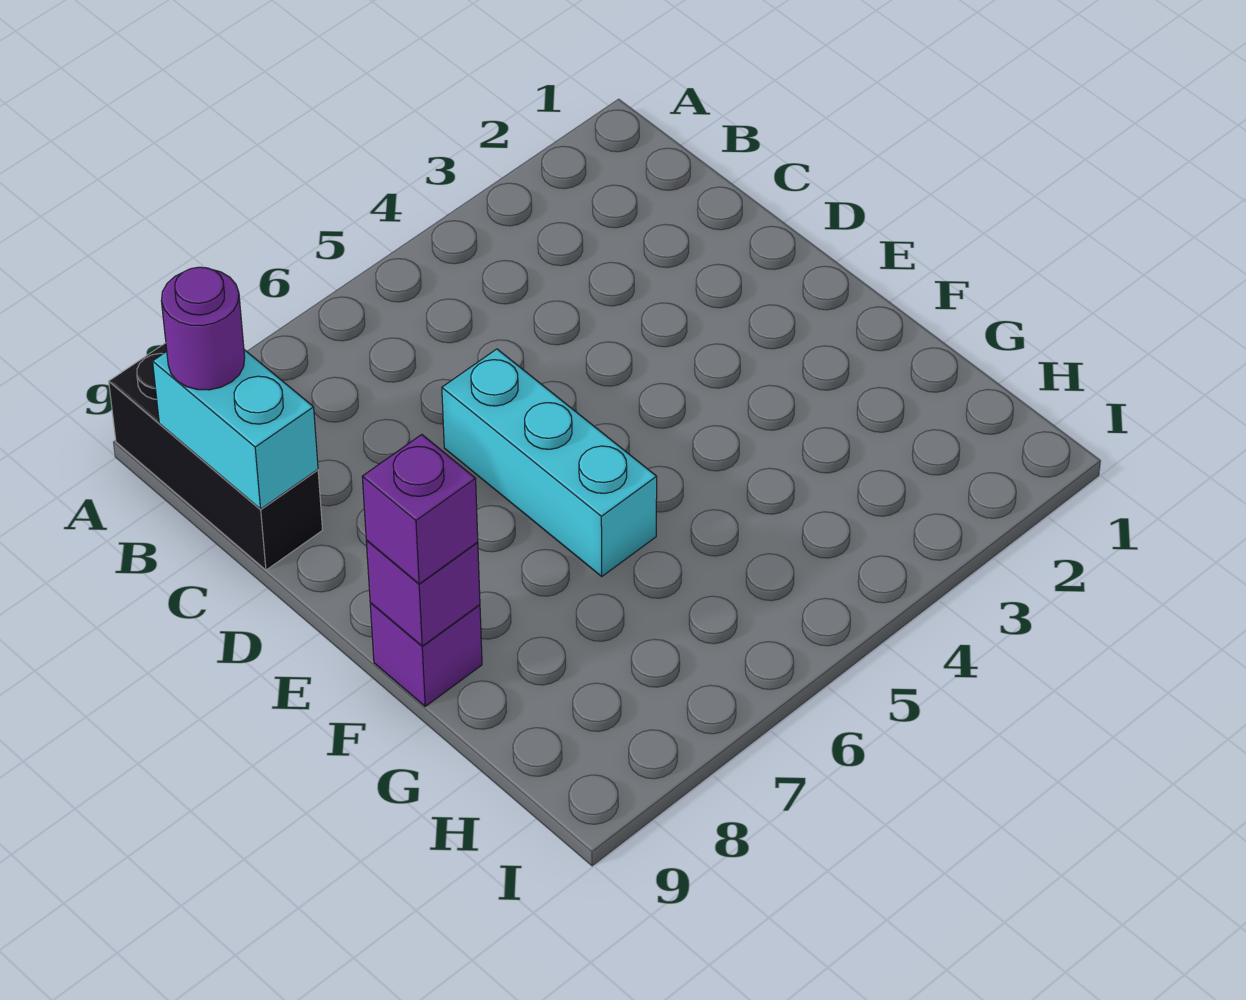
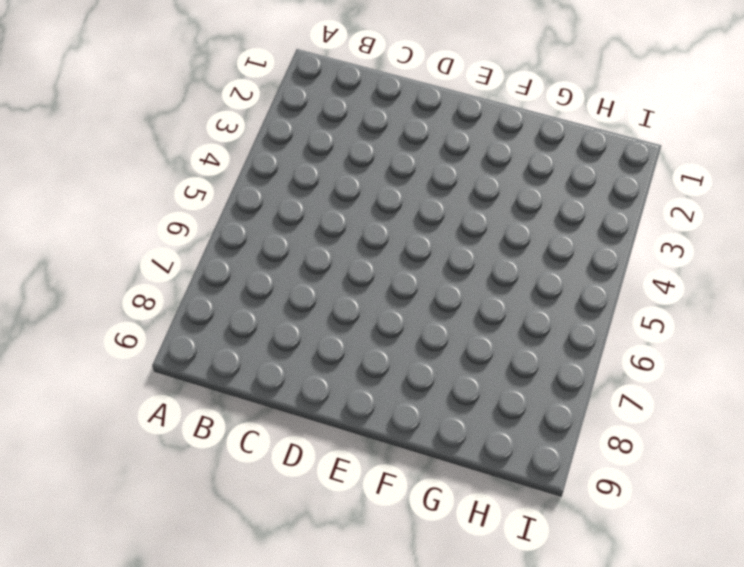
none -> black 1x3 brick [109,343,323,570]
none -> cyan 1x3 brick [442,349,657,576]

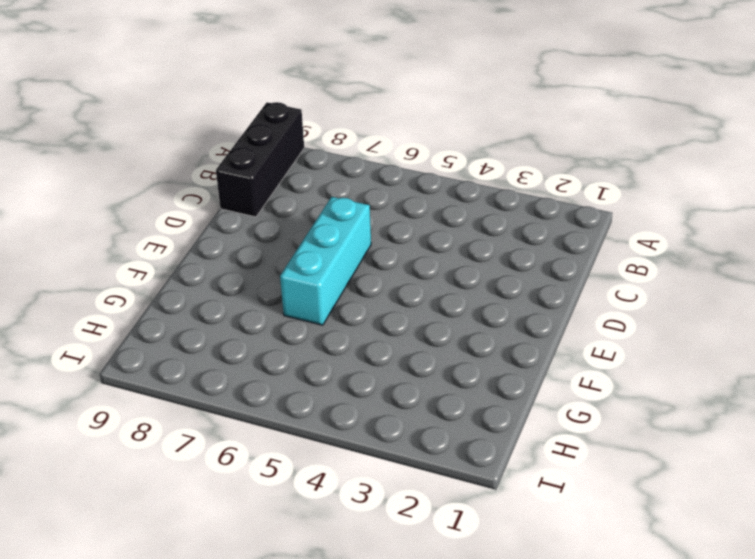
none -> purple 1x1 brick [370,603,482,706]
none -> cyan 1x2 brick [153,350,318,509]

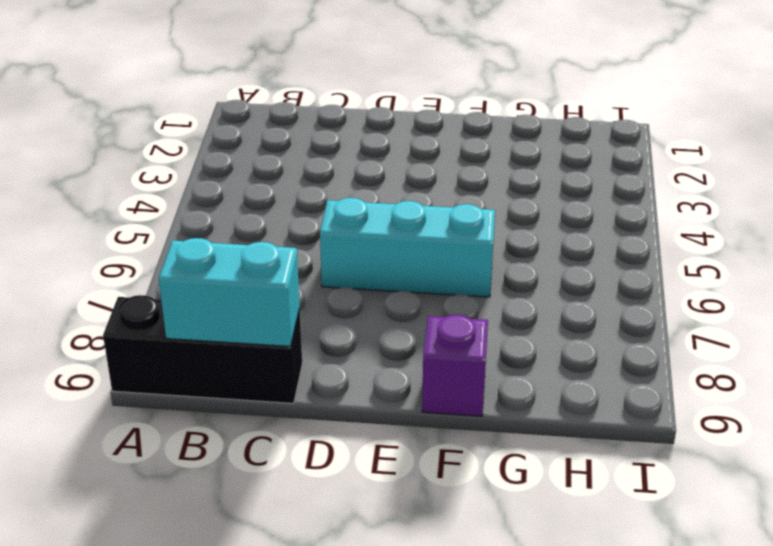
none -> purple 1x1 brick [366,541,480,646]
none -> purple 1x1 round brick [161,267,245,390]

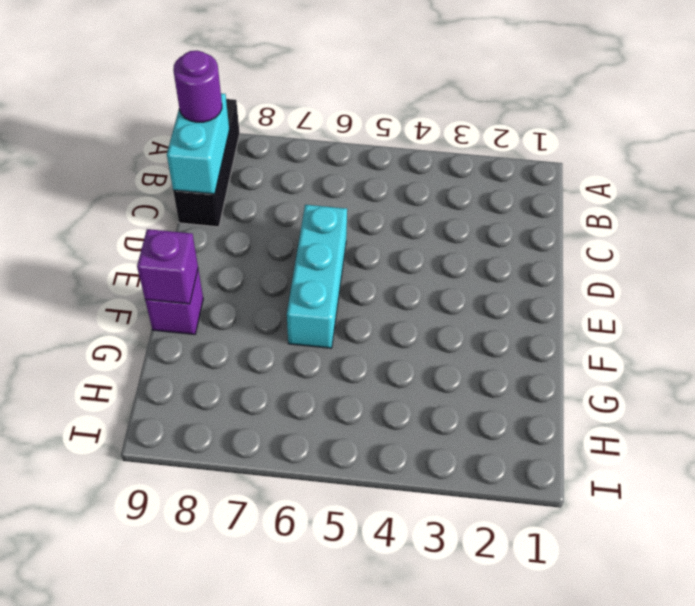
none -> purple 1x1 brick [362,435,478,584]

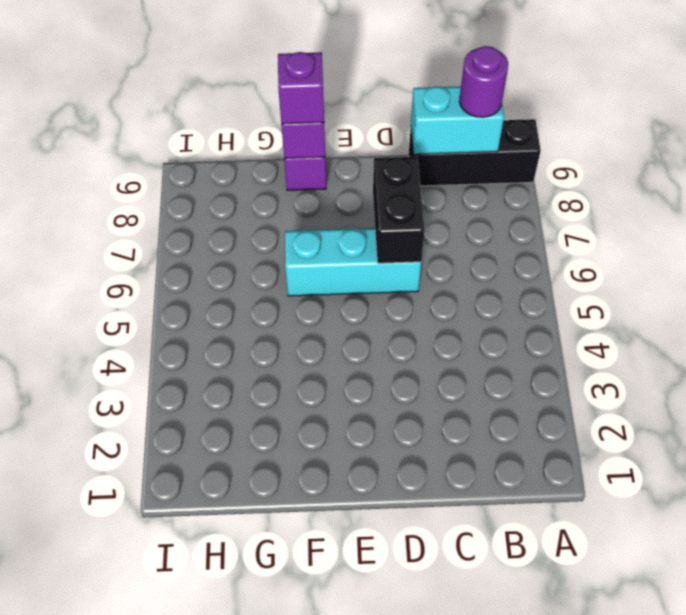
black 1x2 brick [373,157,425,263] -> none

